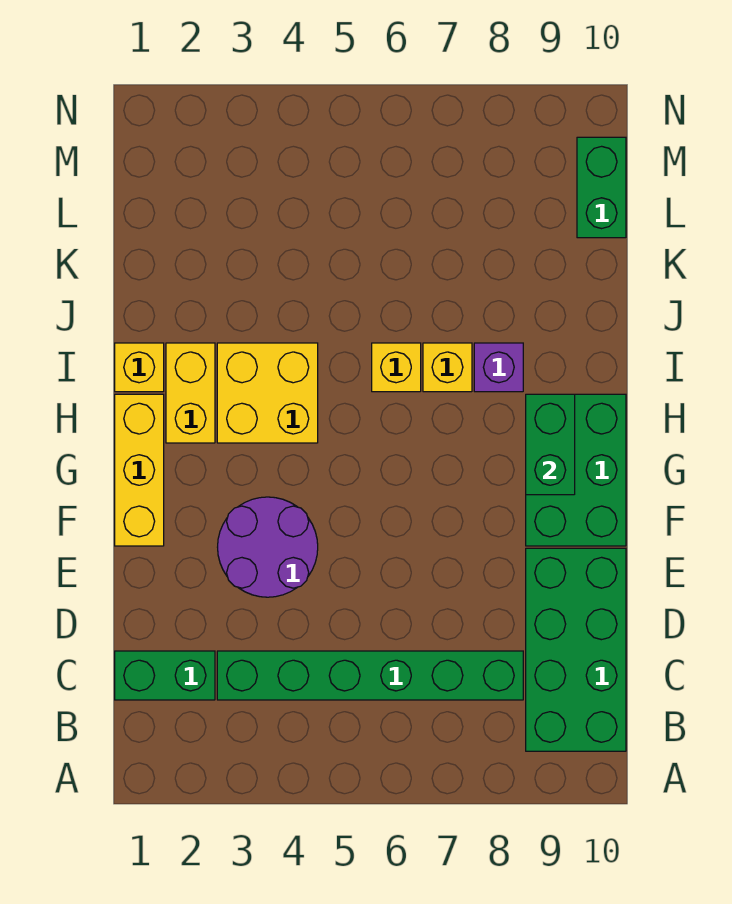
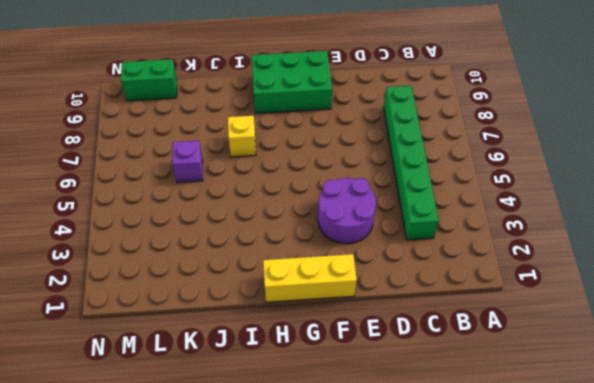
purple 1x1 brick [172,141,203,182] -> purple 1x1 brick moved to [474,343,523,392]
none -> green 2x4 brick [526,548,626,751]
none -> green 1x2 brick [115,651,215,700]
none -> yellow 1x2 brick [166,343,215,443]

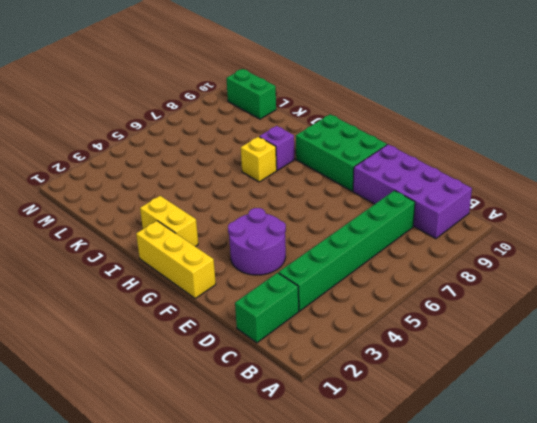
purple 2x4 brick [353,145,472,239] -> green 2x4 brick [526,548,626,751]
none -> yellow 2x2 brick [217,343,318,443]
none -> yellow 1x1 brick [115,343,164,392]
none -> yellow 1x1 brick [372,343,421,392]

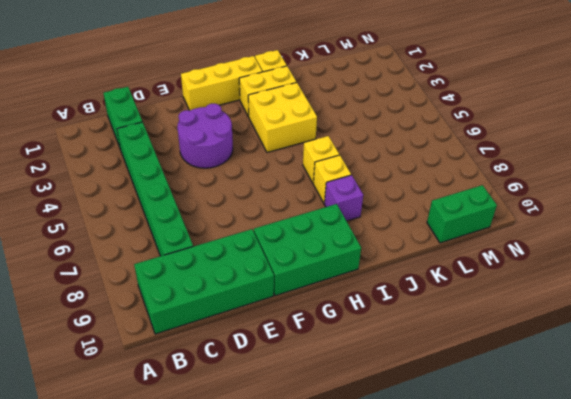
none -> green 1x2 brick [526,394,575,495]

